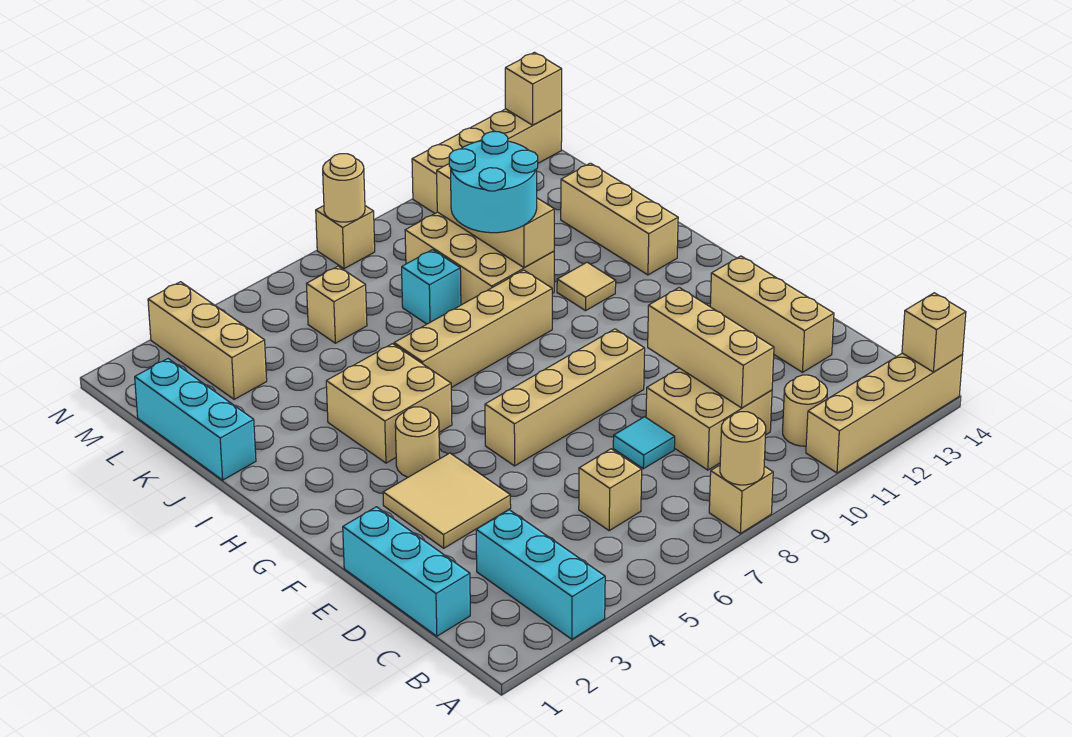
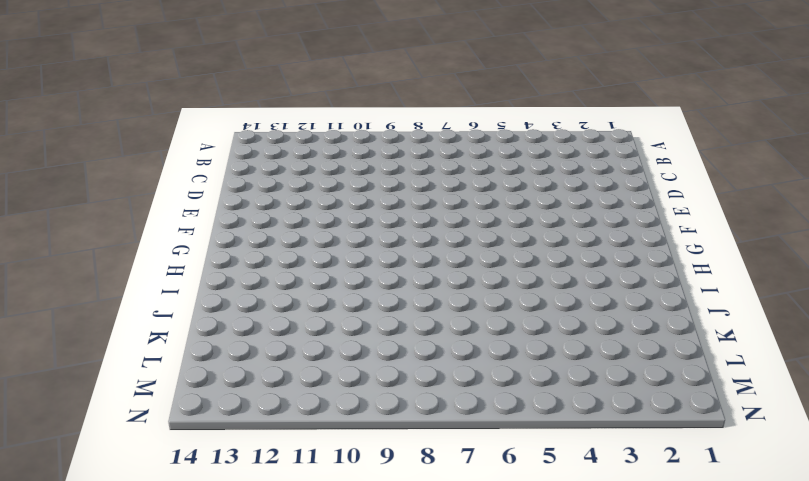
none -> cyan 1x3 brick [476,510,605,639]
none -> tan 1x1 brick [709,465,773,534]
none -> tan 1x4 brick [806,353,963,473]
none -> tan 1x1 round brick [783,375,827,446]

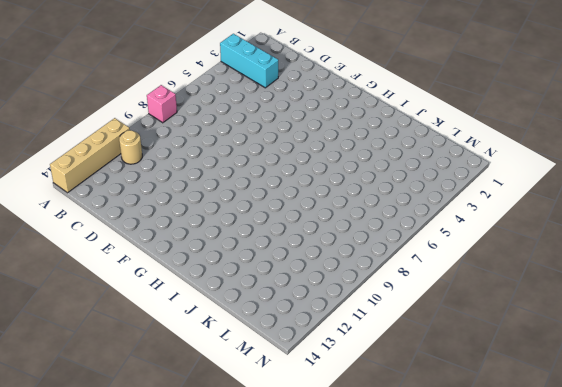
pink 1x1 brick [147,85,177,123] -> tan 1x1 brick [709,465,773,534]
none -> cyan 1x3 brick [343,507,470,636]
none -> tan 1x1 brick [579,449,642,530]
none -> tan 2x2 brick [646,368,772,470]
none -> cyan 1x1 tile [613,417,675,469]

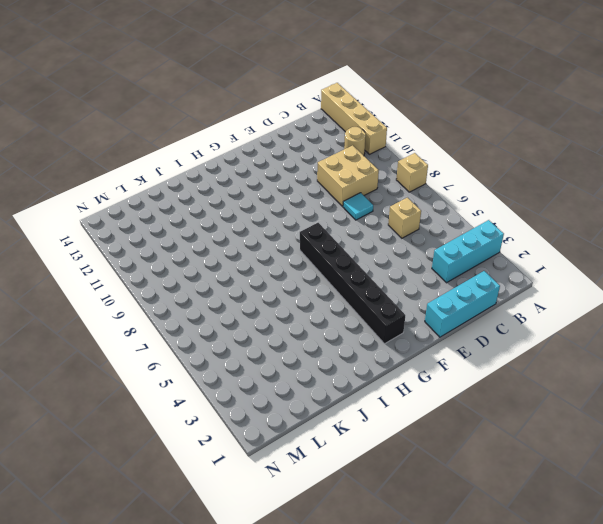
black 1x6 brick [300,223,405,344] -> tan 1x1 round brick [395,407,440,477]
none -> tan 1x3 brick [710,256,834,372]
none -> tan 2x2 tile [383,453,511,548]
none -> tan 1x4 brick [485,329,645,466]
none -> tan 2x2 brick [326,344,452,463]

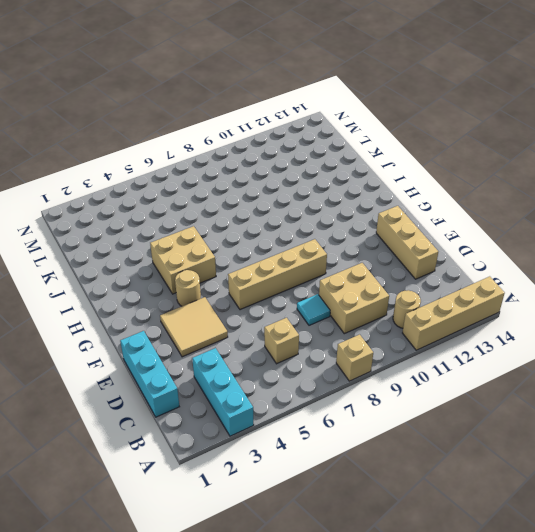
none -> tan 1x4 brick [394,270,552,388]
none -> tan 1x1 tile [557,262,616,311]
none -> tan 1x3 brick [561,163,678,275]
none -> cyan 1x3 brick [135,359,256,480]

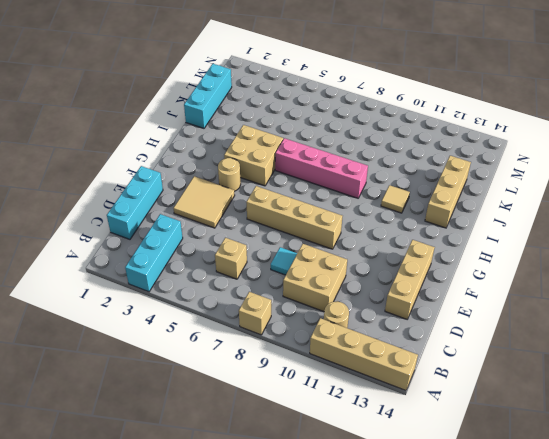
pink 1x4 brick [275,138,368,198] -> tan 1x4 brick [394,270,552,388]
none -> tan 2x3 brick [405,212,554,305]
none -> cyan 1x1 brick [402,250,461,324]
none -> tan 1x3 brick [148,282,267,399]
none -> tan 1x1 brick [307,266,367,343]

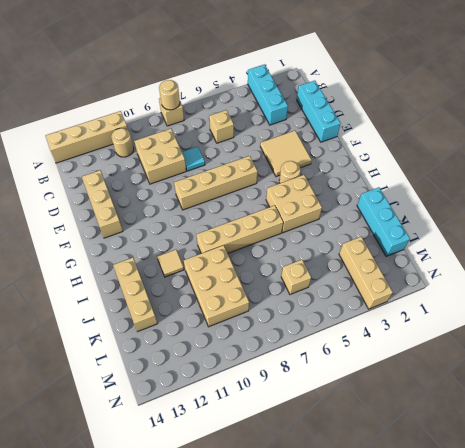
none -> cyan 1x1 brick [402,250,461,324]
none -> tan 1x1 brick [316,206,375,269]
none -> tan 1x4 brick [412,109,562,213]
none -> tan 1x1 brick [902,293,966,372]

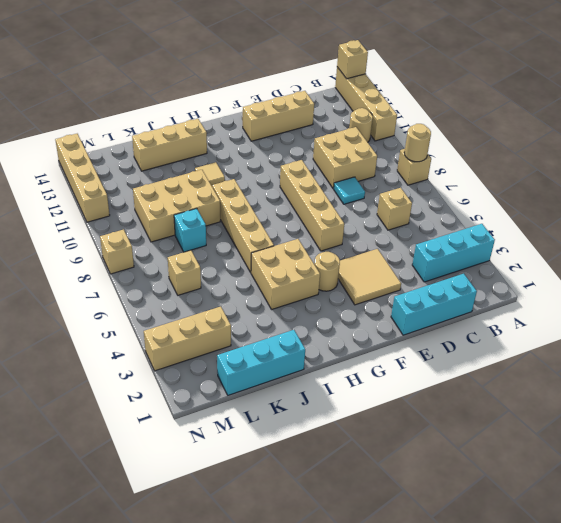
none -> tan 1x3 brick [648,288,774,408]
none -> tan 1x3 brick [437,164,554,268]
none -> tan 1x1 round brick [323,154,365,222]
none -> tan 1x1 brick [505,52,562,125]

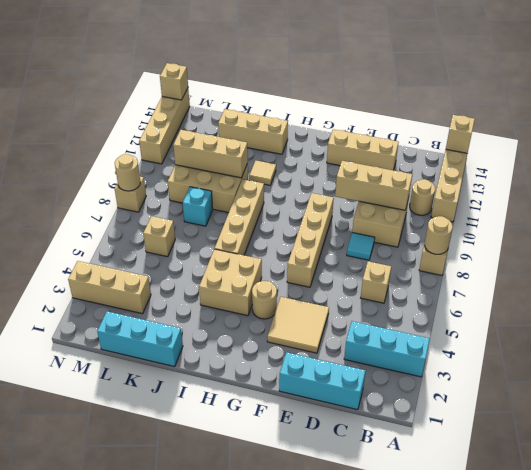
none -> cyan 2x2 round brick [449,132,538,233]

